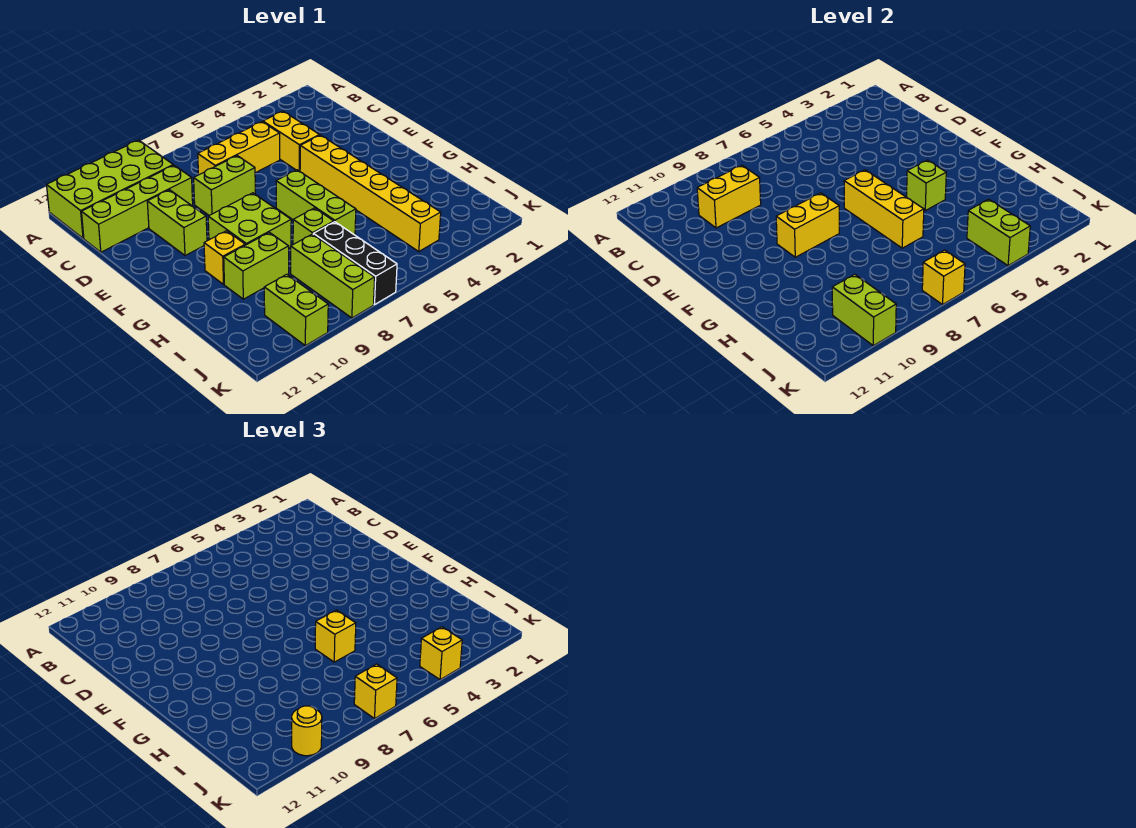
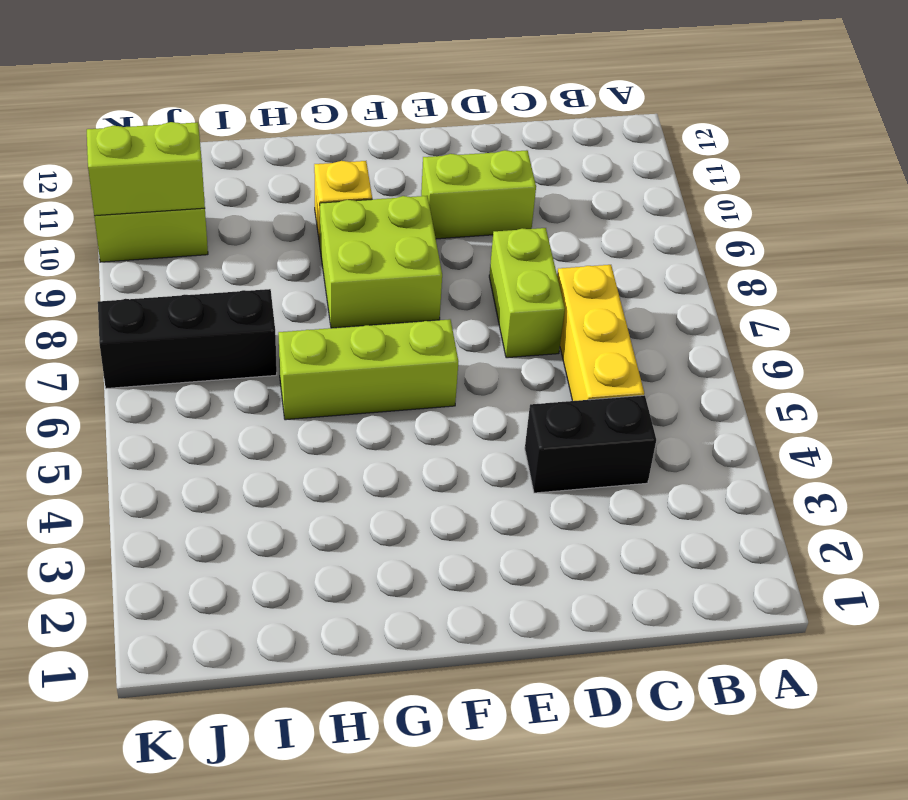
black 1x2 brick [525,395,656,493] -> yellow 1x2 brick [263,111,320,171]
none -> lime 2x4 brick [47,140,173,238]
none -> lime 1x4 brick [82,165,193,252]
none -> yellow 1x6 brick [300,135,441,251]

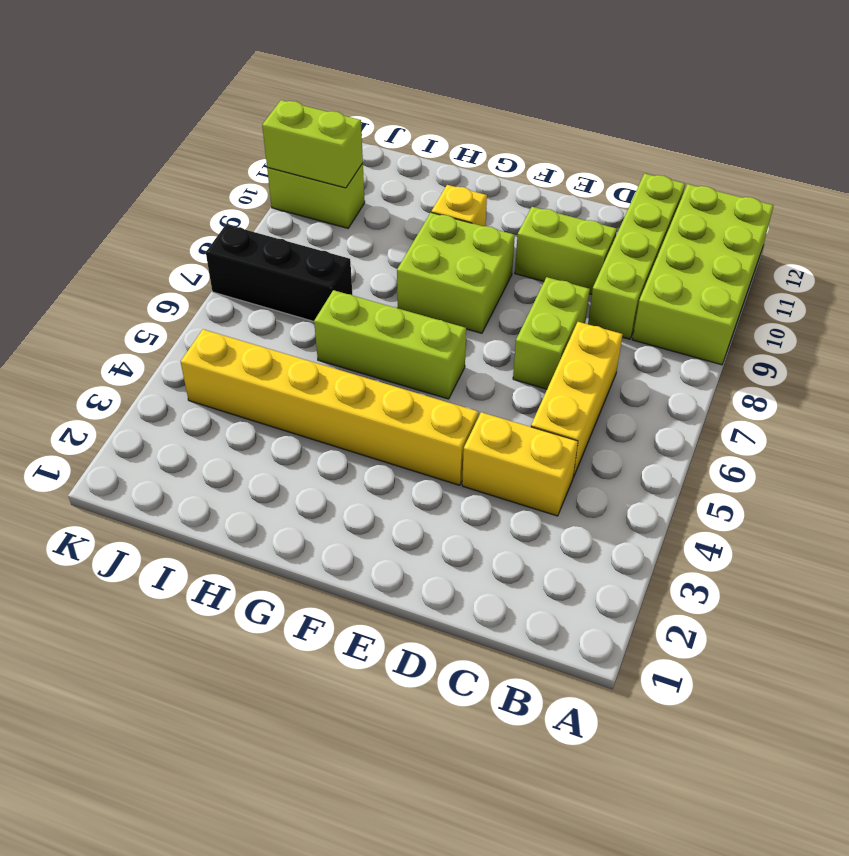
none -> lime 1x1 brick [293,208,334,244]
none -> lime 1x2 brick [224,232,289,299]
none -> lime 1x3 brick [291,234,375,318]

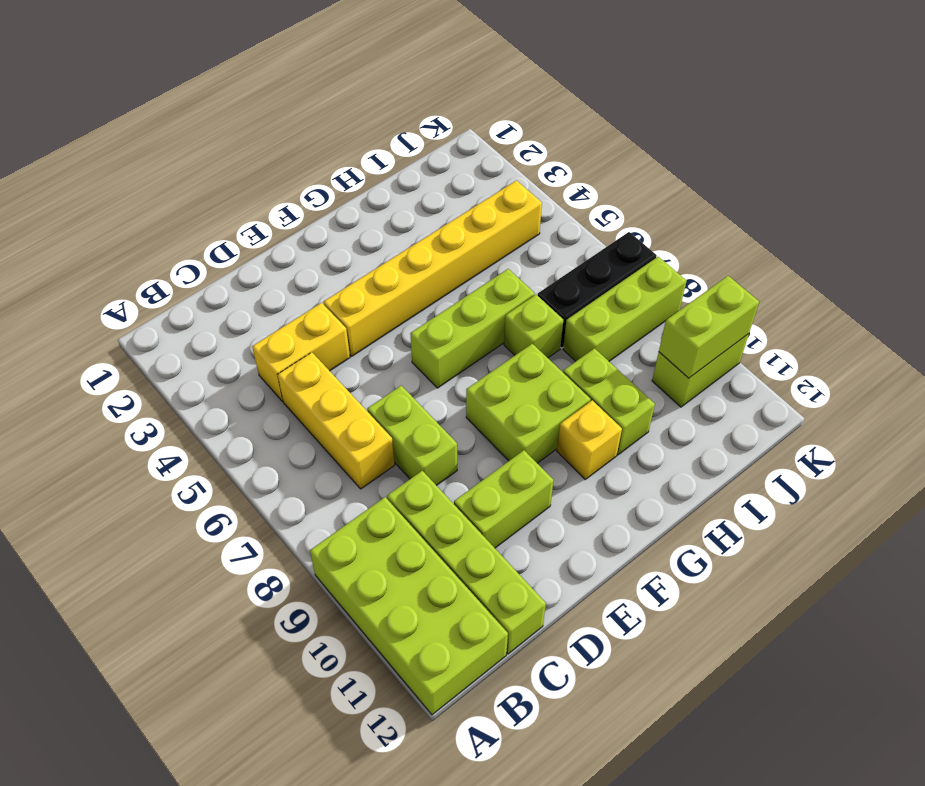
none -> yellow 1x2 brick [697,165,761,228]
none -> yellow 1x3 brick [844,170,924,248]
none -> yellow 1x2 brick [776,193,839,257]

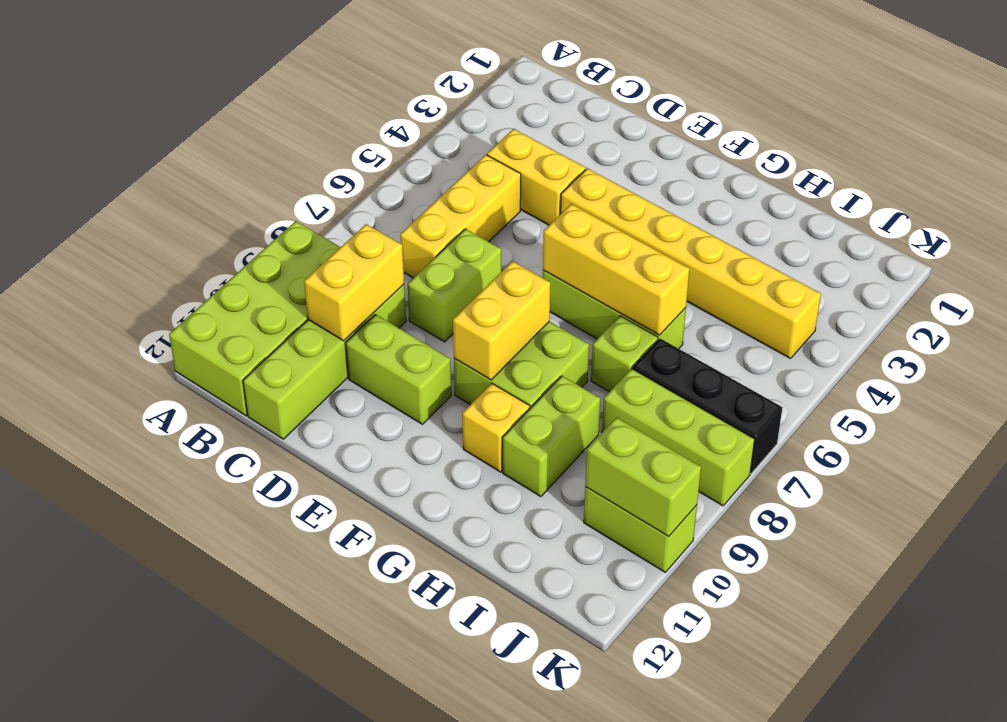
none -> lime 1x1 brick [907,160,946,211]
none -> lime 1x2 brick [967,199,1030,266]
none -> yellow 1x1 brick [922,250,965,305]

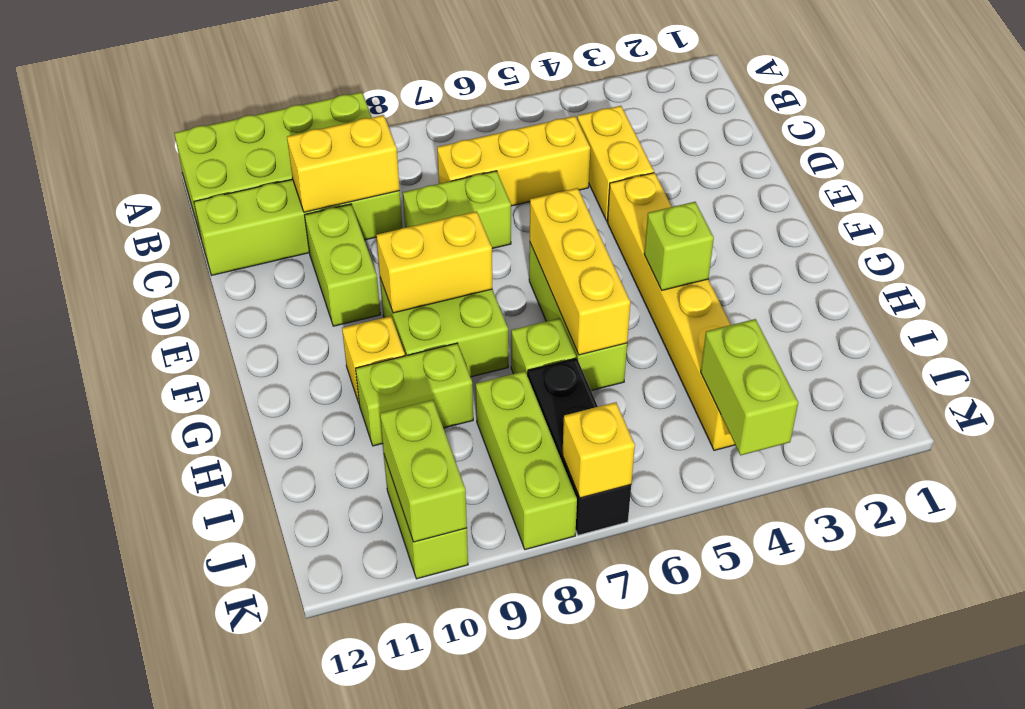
none -> yellow 1x1 brick [315,610,356,662]
none -> yellow 1x1 brick [420,627,462,680]
none -> yellow 1x1 brick [354,664,397,719]

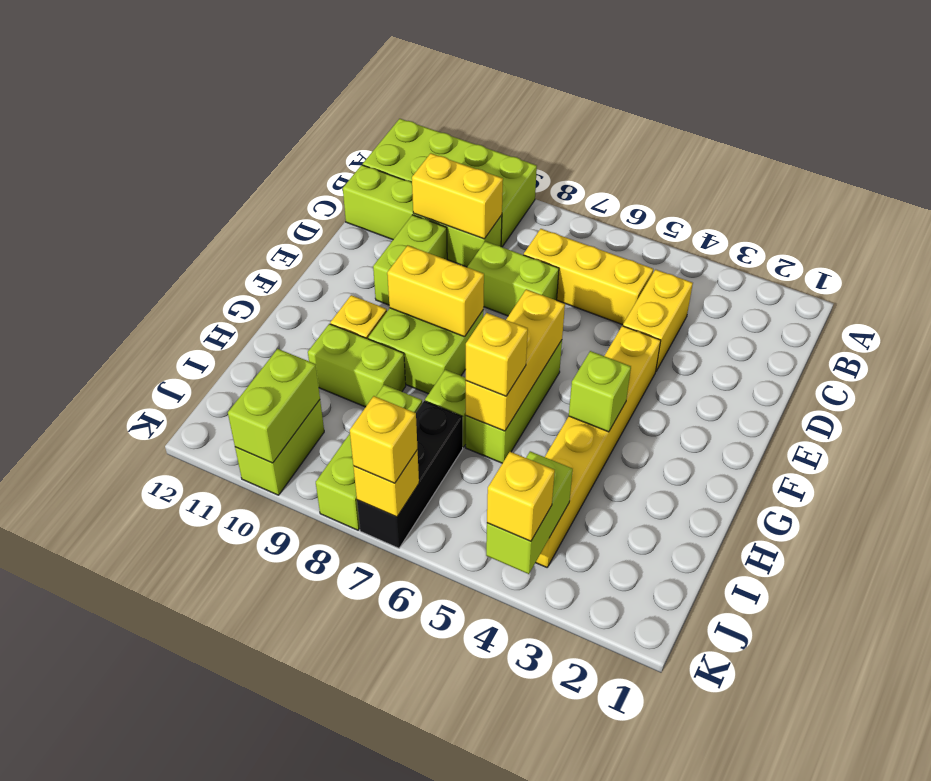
none -> yellow 1x1 round brick [292,706,322,756]

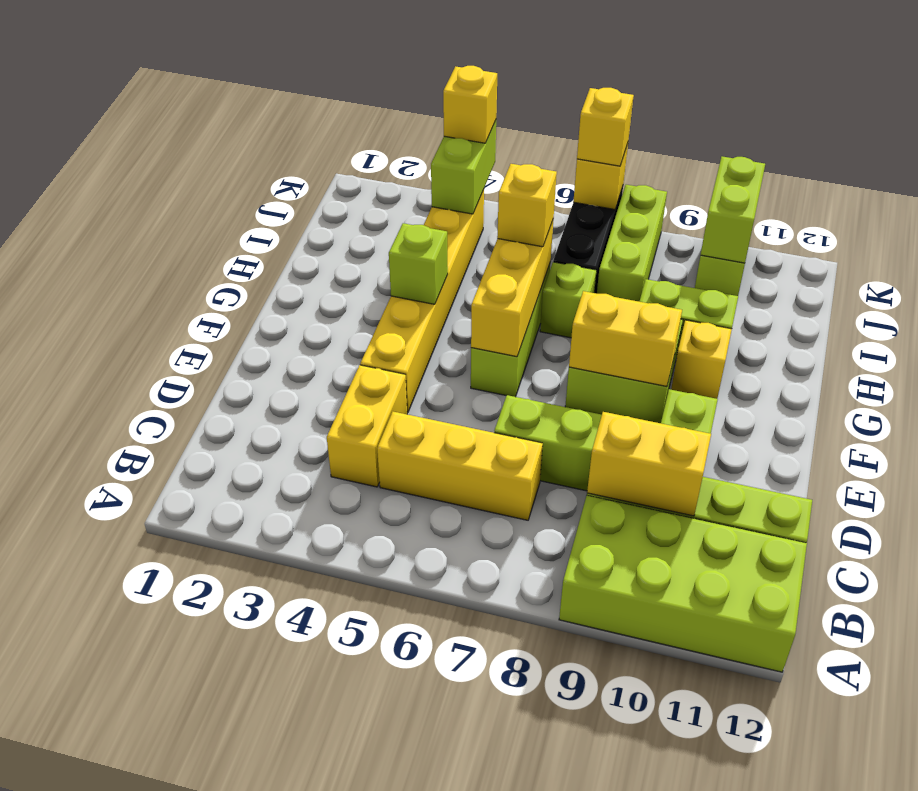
none -> yellow 1x1 round brick [292,706,322,756]

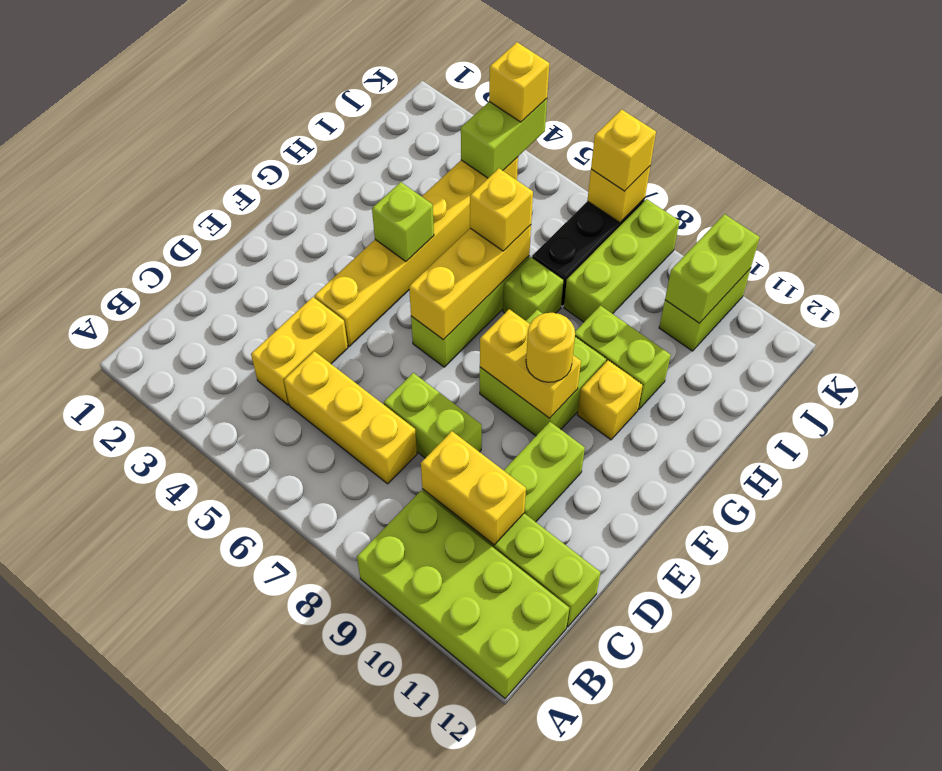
yellow 1x1 round brick [526,313,575,382] -> yellow 1x1 round brick moved to [292,706,322,756]

